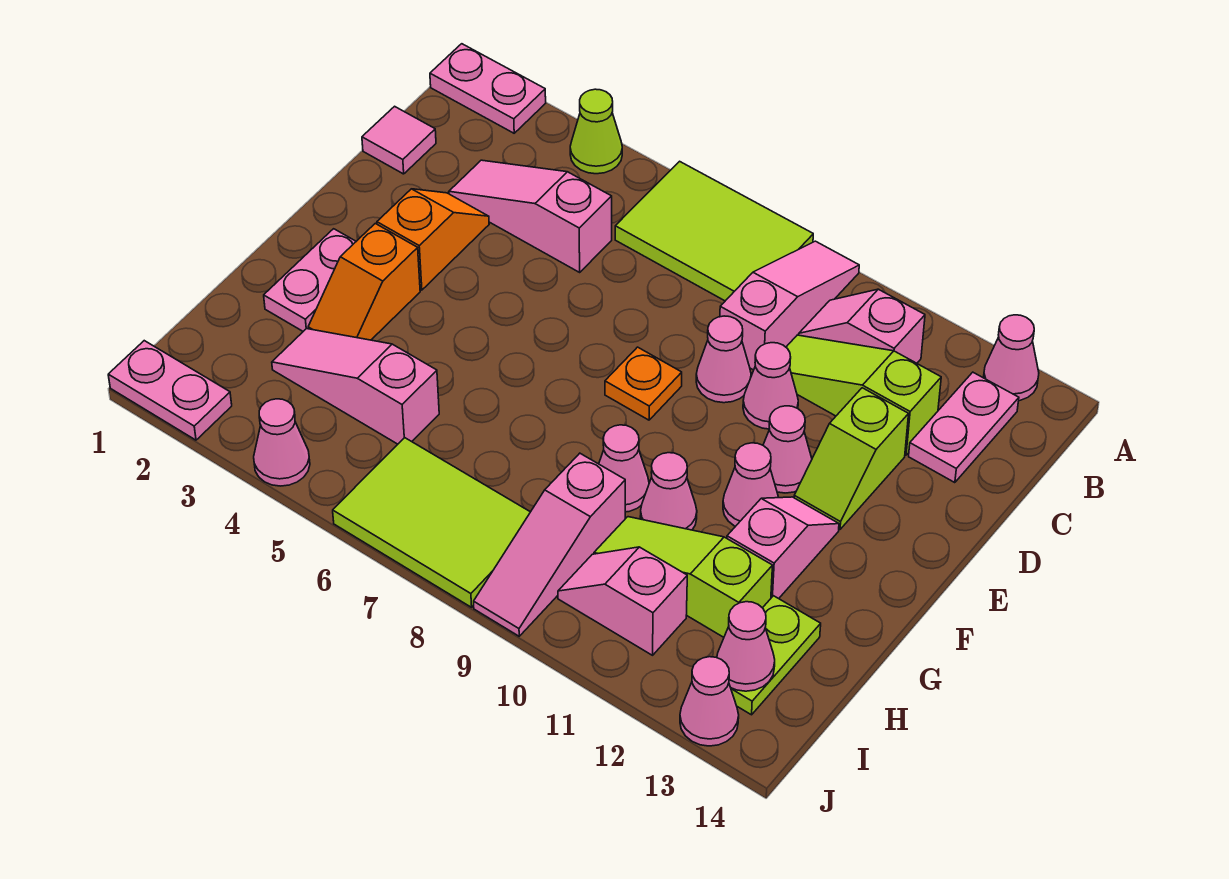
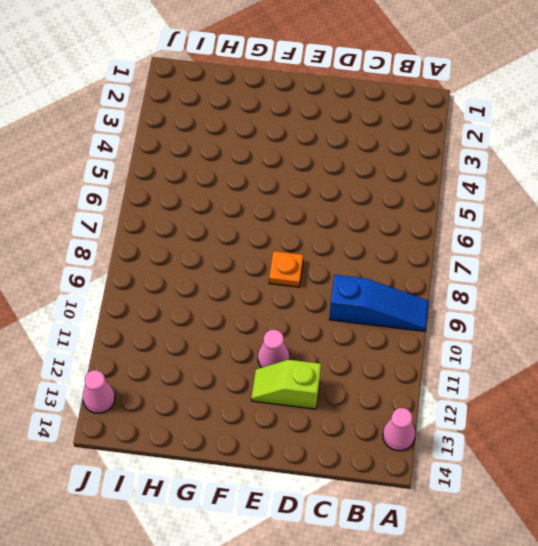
blue 1x3 slope [329,275,429,331] -> pink 1x3 slope [720,241,859,370]
none -> pink 1x2 plate [430,44,546,133]
none -> lime 1x1 cone [570,89,622,174]
none -> lime 2x3 tile [615,161,813,301]
none -> pink 1x2 slope [799,289,925,363]

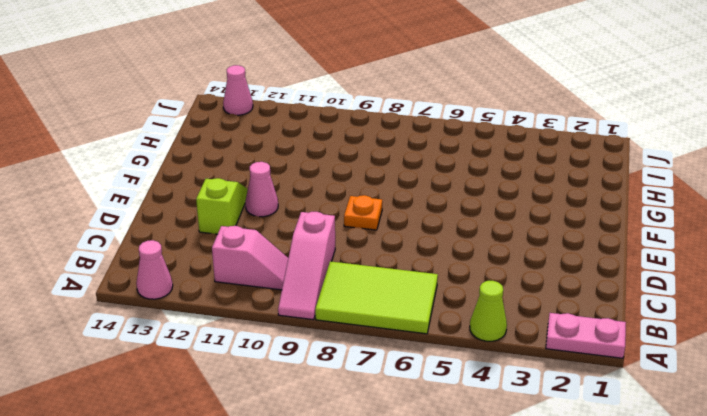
none -> pink 1x2 plate [909,372,1019,483]
none -> pink 1x1 tile [362,106,436,174]
none -> pink 1x3 slope [449,160,612,272]
none -> lime 1x3 slope [786,335,941,455]

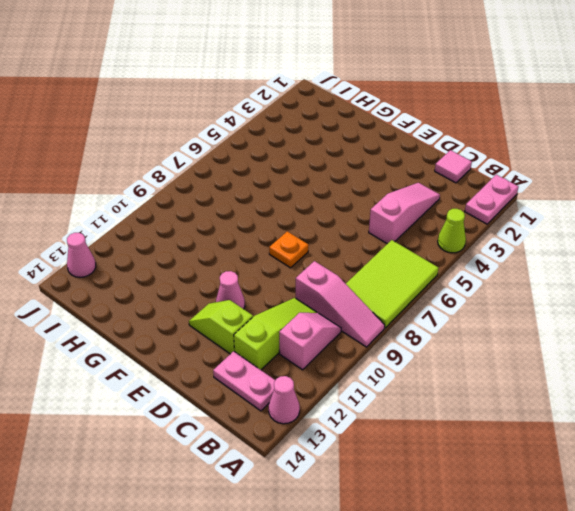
none -> orange 1x2 slope [377,189,489,290]
none -> pink 1x1 cone [696,316,751,403]
none -> pink 1x1 cone [743,343,798,429]
none -> pink 1x2 plate [264,229,356,331]

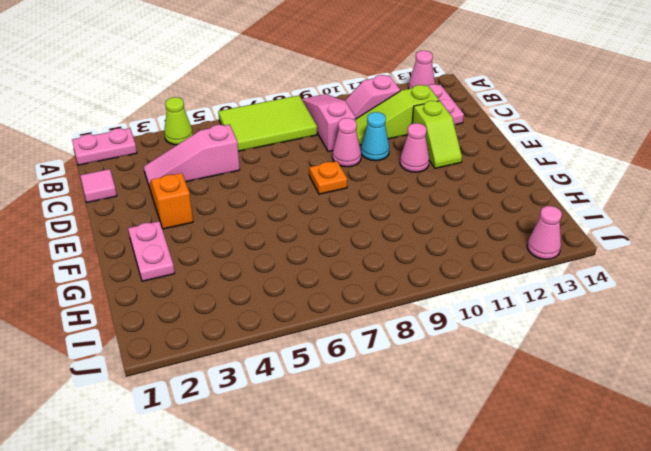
cyan 1x1 cone [361,112,389,161] -> pink 1x1 cone [743,343,798,429]
none -> orange 1x2 slope [308,223,420,340]
none -> pink 1x1 cone [723,443,778,526]
none -> pink 1x2 slope [727,497,839,599]
none -> pink 1x1 cone [599,425,649,512]

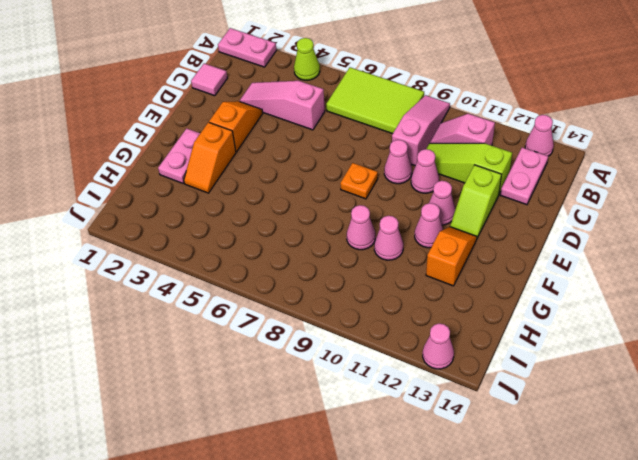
orange 1x2 slope [426,227,477,286] -> pink 1x2 slope [727,497,839,599]
none -> pink 1x3 slope [272,329,439,444]
none -> pink 1x3 slope [474,453,625,636]
none -> lime 1x3 slope [594,517,773,637]
none -> lime 1x2 plate [731,596,821,715]

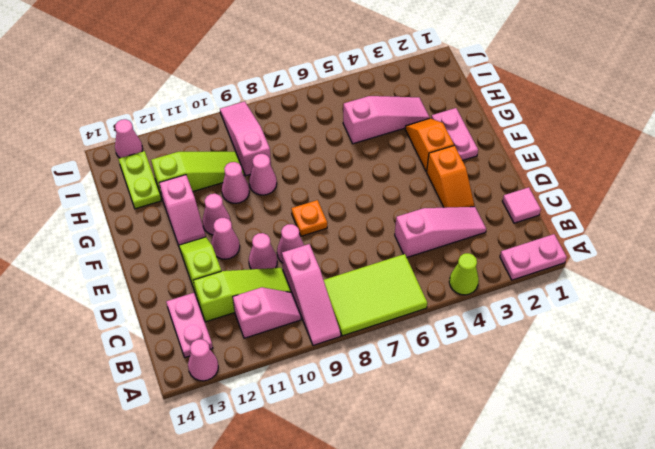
none -> lime 2x3 tile [333,438,530,607]
none -> pink 1x2 slope [558,547,687,655]
none -> pink 1x2 plate [108,341,232,440]
none -> pink 1x1 cone [254,399,310,486]

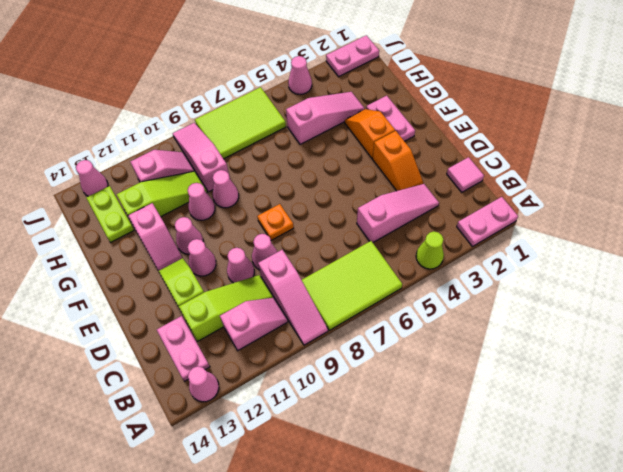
none -> pink 1x1 cone [717,602,775,691]

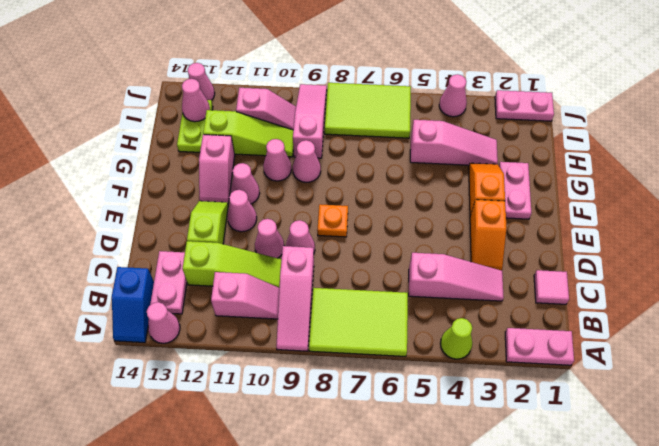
blue 1x2 slope [112,267,154,343] -> none

